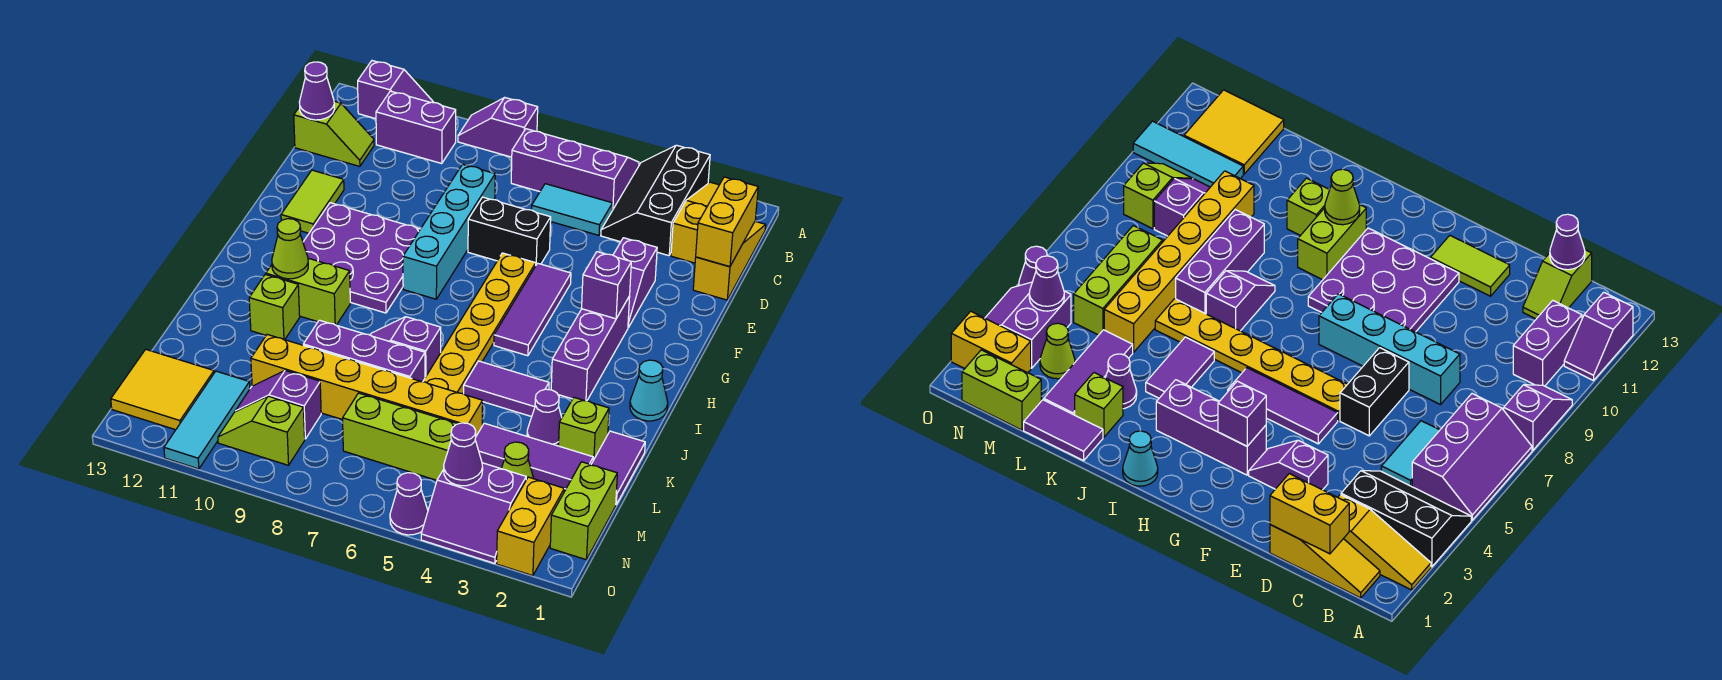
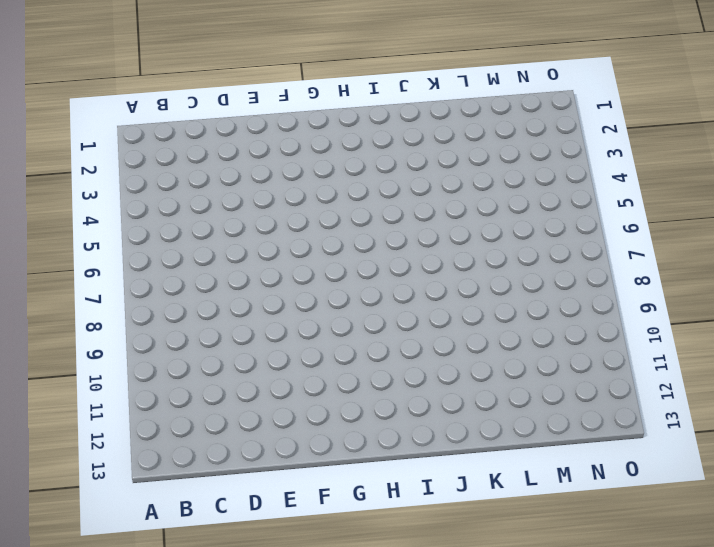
none -> yellow 1x3 slope [671,182,719,263]
none -> black 2x3 slope [601,145,710,256]
none -> purple 2x3 slope [511,129,639,210]
none -> purple 1x2 slope [458,98,538,157]

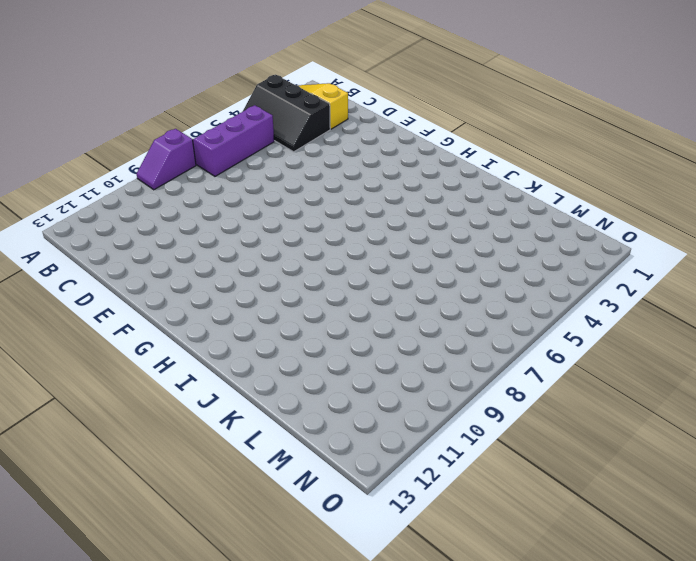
none -> purple 1x2 slope [358,61,434,119]
none -> yellow 1x3 slope [693,221,766,300]
none -> purple 1x2 brick [376,91,456,163]
none -> cyan 1x2 tile [532,184,613,235]

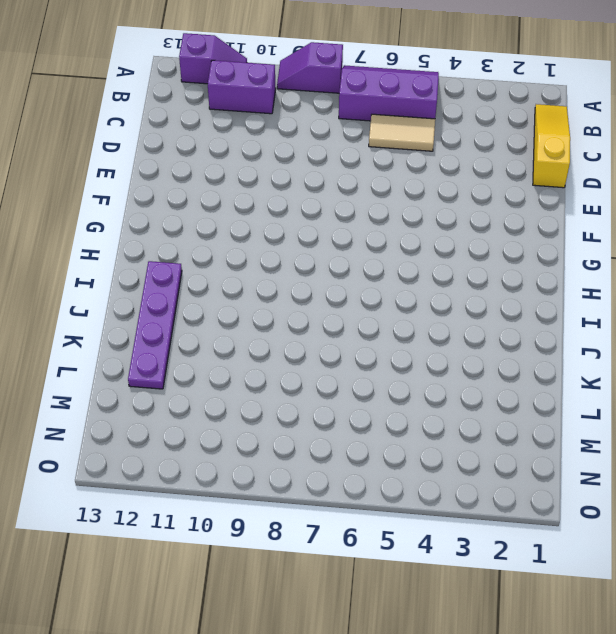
tan 1x2 tile [369,114,435,151] -> cyan 1x2 tile [532,184,613,235]
purple 1x4 plate [128,261,182,389] -> none
none -> yellow 1x3 slope [671,182,719,263]
none -> black 2x3 slope [601,145,710,256]
none -> lime 1x2 slope [294,101,374,166]
none -> cyan 1x4 brick [403,164,495,299]

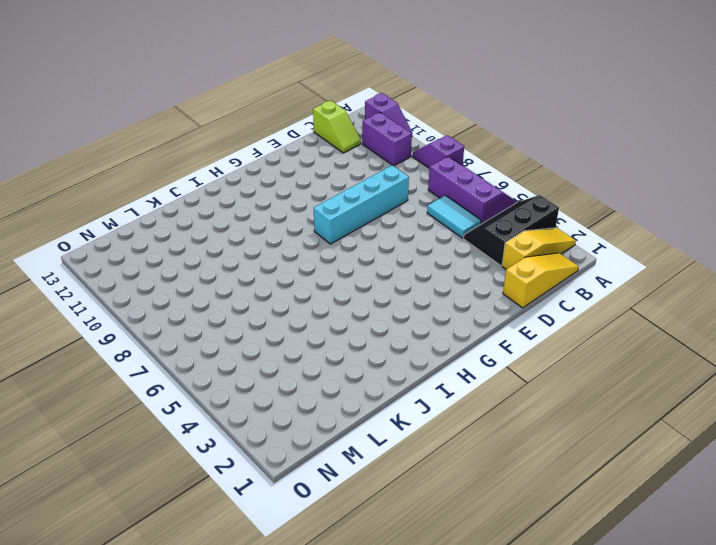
none -> purple 1x2 slope [613,238,657,328]
none -> black 1x2 brick [468,197,551,264]
none -> lime 1x2 tile [281,170,344,233]
none -> purple 1x3 tile [494,263,571,356]

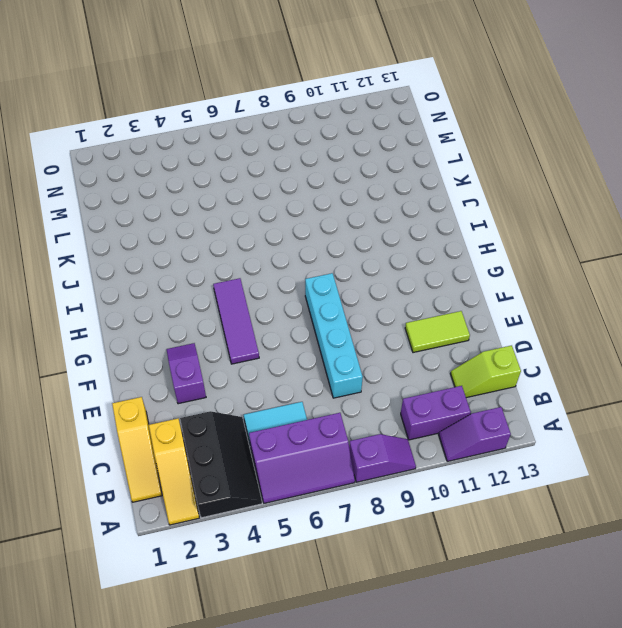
lime 1x2 tile [405,311,470,353] -> lime 1x2 tile turned to [281,170,344,233]
none -> black 1x2 brick [468,197,551,264]
none -> yellow 1x6 plate [423,253,536,394]
none -> purple 3x3 plate [303,203,420,313]
none -> purple 1x3 brick [551,296,630,401]

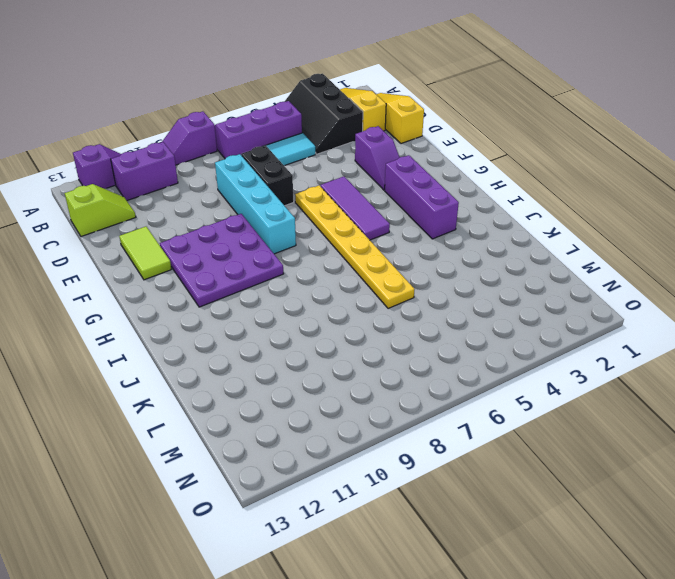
black 1x2 brick [241,145,294,206] -> black 1x2 brick turned to [468,197,551,264]
none -> cyan 1x1 cone [630,360,668,421]
none -> lime 1x2 brick [266,258,350,325]
none -> purple 1x2 tile [464,361,549,417]
none -> purple 1x2 slope [370,317,441,377]

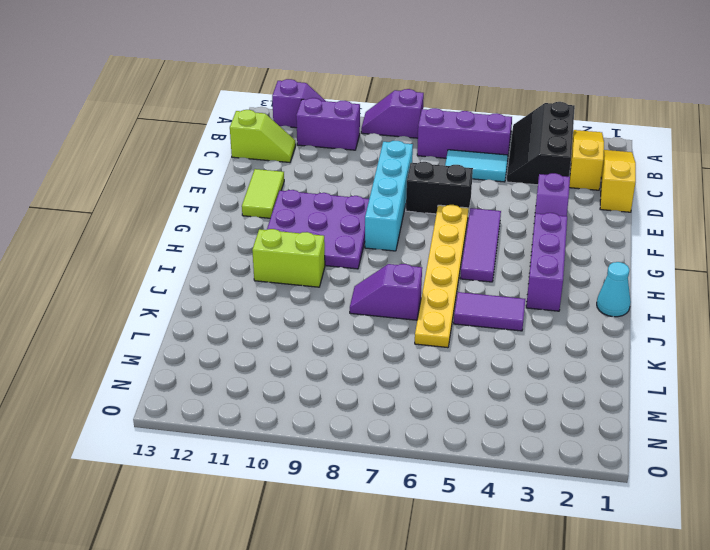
none -> lime 1x1 brick [249,274,300,340]
none -> purple 1x2 tile [591,431,645,504]
none -> lime 1x1 brick [559,398,609,460]
none -> purple 1x1 cone [527,389,562,446]

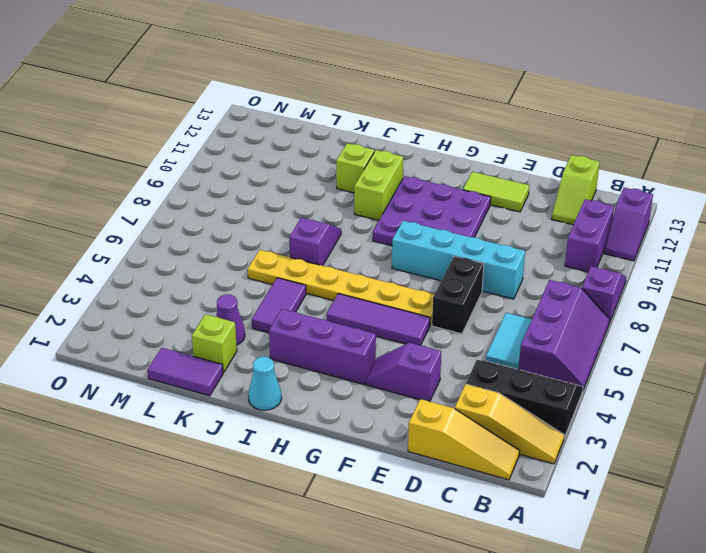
none -> purple 1x3 brick [303,320,425,382]
none -> purple 1x3 tile [475,423,593,489]
none -> yellow 1x6 brick [251,334,483,436]
none -> lime 1x2 brick [550,462,617,560]

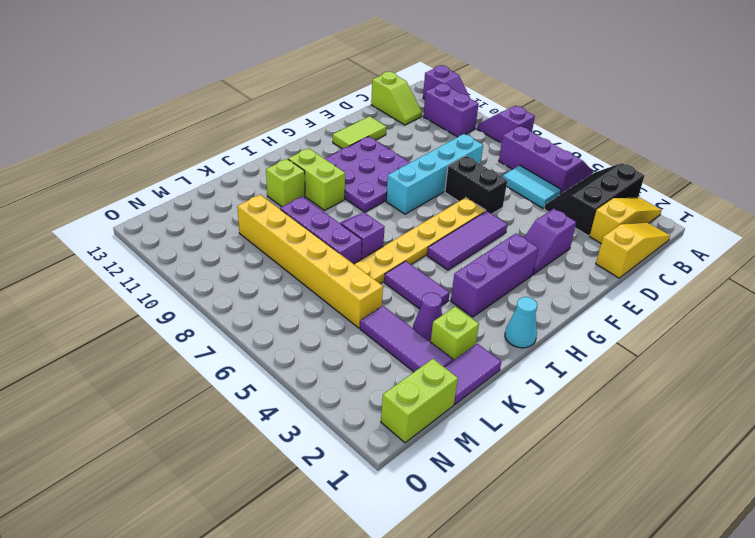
none -> lime 1x1 cone [501,442,534,480]
none -> lime 1x3 brick [343,393,457,480]
none -> purple 1x2 slope [235,371,321,439]
none -> cyan 1x3 tile [164,371,250,469]

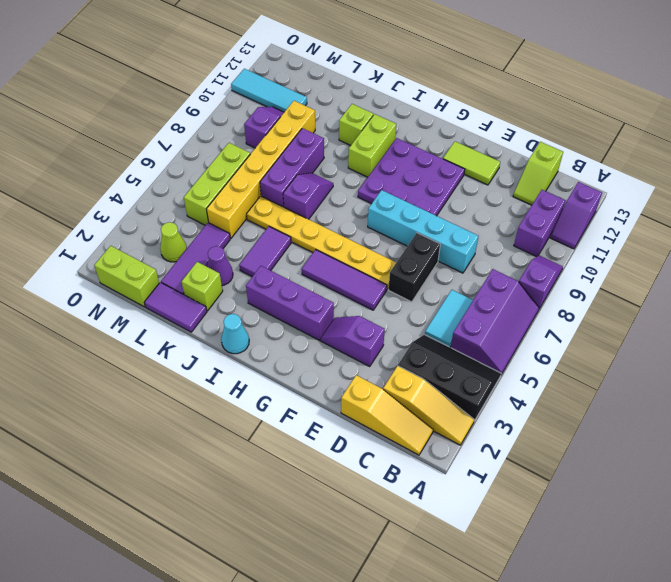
none -> yellow 2x2 tile [111,349,214,430]
none -> yellow 1x2 brick [497,477,564,576]
none -> purple 2x2 slope [421,463,526,563]
none -> lime 1x2 slope [218,396,305,465]

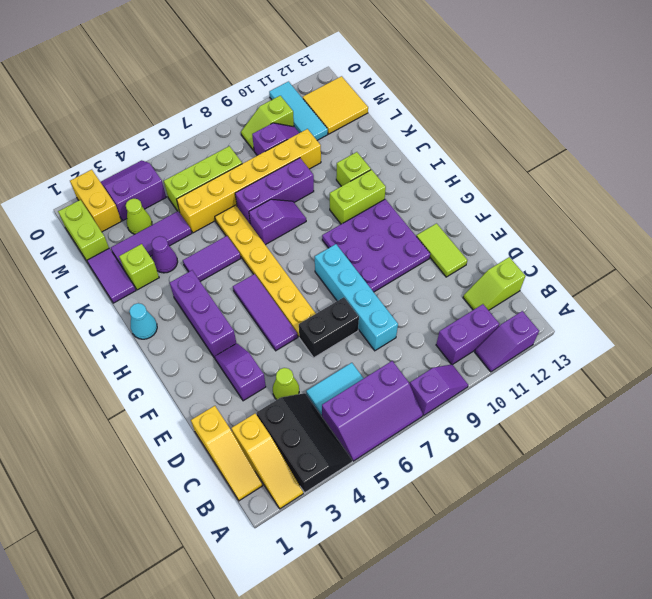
lime 1x1 cone [273,368,299,400] -> lime 1x1 cone moved to [272,219,308,279]
lime 1x2 slope [241,96,294,150] -> lime 1x2 slope turned to [218,396,305,465]
none -> purple 1x1 cone [390,473,428,535]
none -> yellow 1x2 brick [696,177,758,267]
none -> purple 1x1 cone [299,62,334,120]
none -> purple 1x1 brick [582,252,631,319]

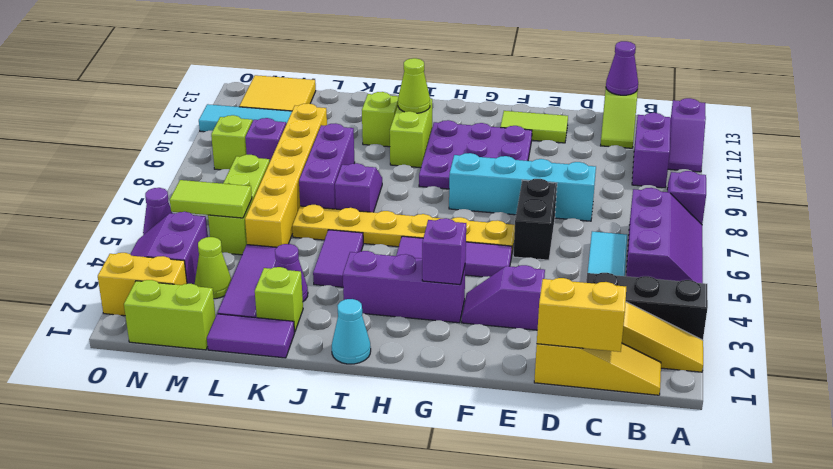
lime 1x2 tile [170,180,252,218] -> none
none -> purple 1x1 cone [444,423,483,486]

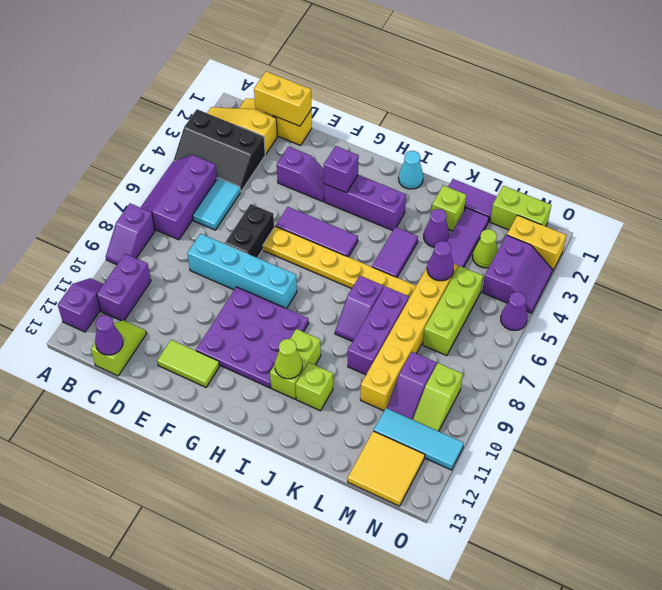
purple 1x1 cone [427,241,454,281] -> purple 1x1 cone moved to [444,423,483,486]

